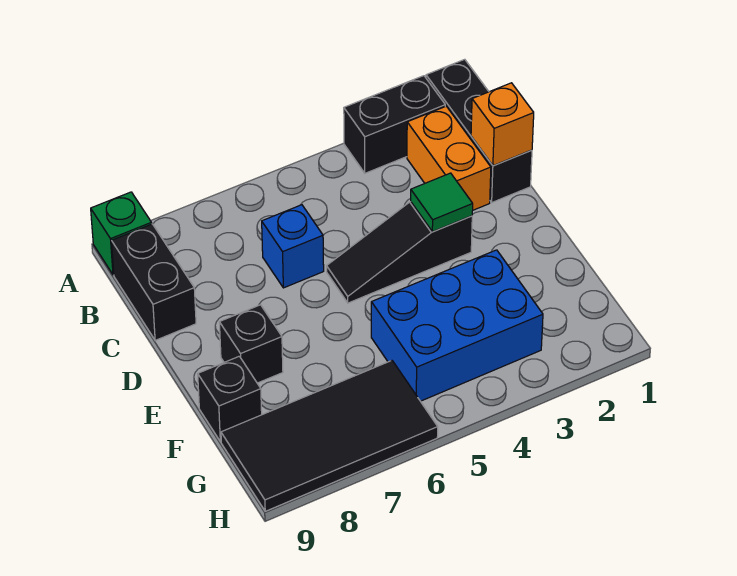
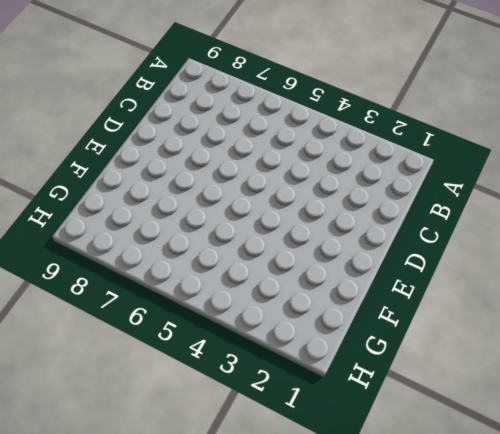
none -> black 1x3 brick [426,59,532,202]
none -> black 1x2 brick [344,76,445,173]
none -> green 1x1 brick [91,192,152,275]

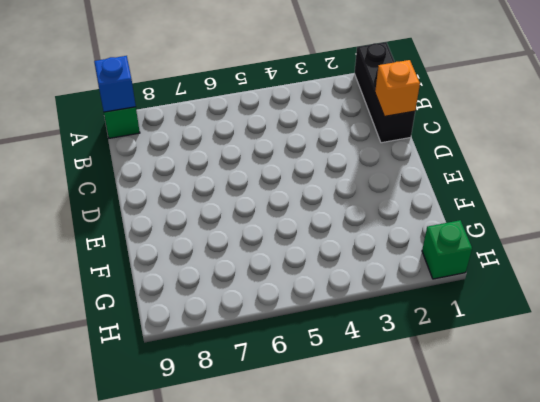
blue 1x1 brick [94,56,136,112] -> blue 1x1 brick moved to [262,205,324,288]
green 1x1 brick [422,220,472,279] -> none
none -> black 1x2 brick [344,76,445,173]
none -> orange 1x2 brick [407,106,491,210]
none -> black 1x2 brick [112,224,196,340]

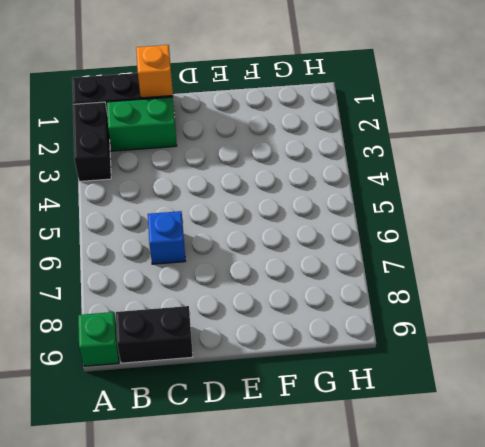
green 1x2 brick [107,97,177,151] -> orange 1x2 brick [407,106,491,210]
none -> black 1x3 slope [327,202,472,303]
none -> black 1x1 brick [219,305,283,383]
none -> blue 2x3 brick [371,250,543,401]

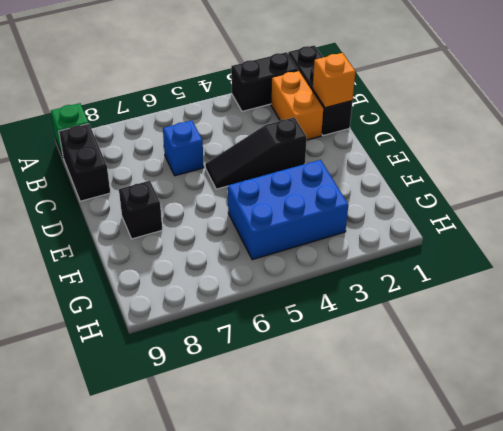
none -> black 1x1 brick [198,356,262,442]
none -> black 2x4 tile [221,361,438,511]
none -> green 1x1 tile [411,173,473,232]

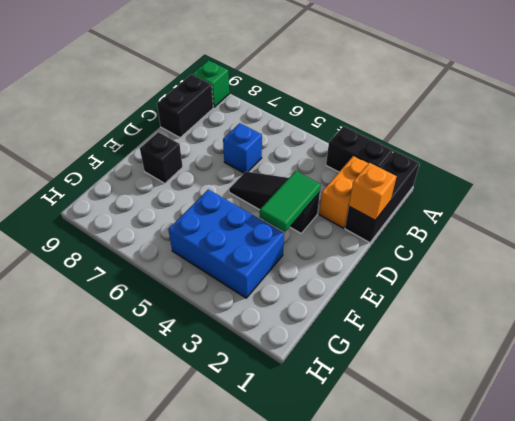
green 1x2 tile [260,171,321,232] -> green 1x1 tile [411,173,473,232]
none -> black 1x1 brick [198,356,262,442]
none -> black 2x4 tile [221,361,438,511]

